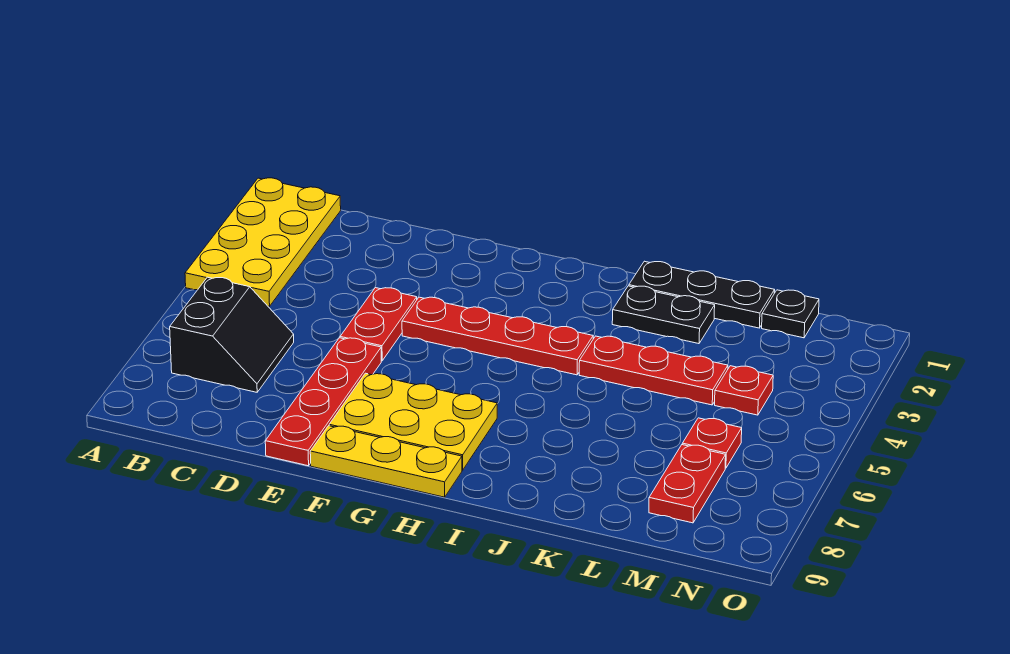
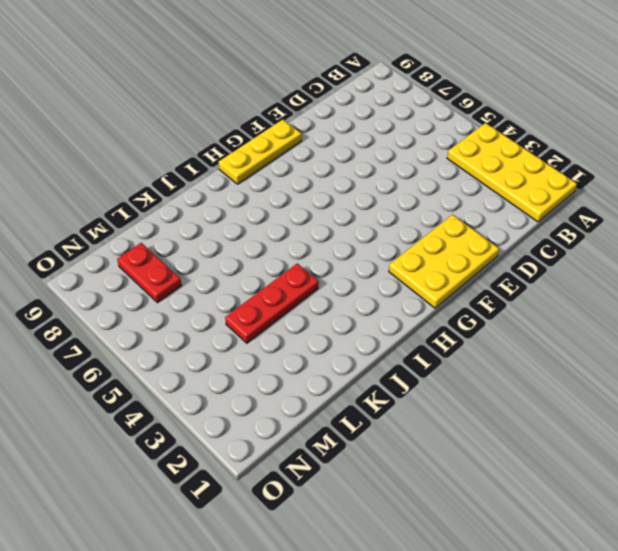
yellow 2x3 plate [389,215,499,308] -> yellow 2x3 plate moved to [329,373,497,470]
none -> black 2x2 slope [170,277,294,392]
none -> red 1x2 plate [340,288,417,361]
none -> red 1x4 plate [265,338,381,466]

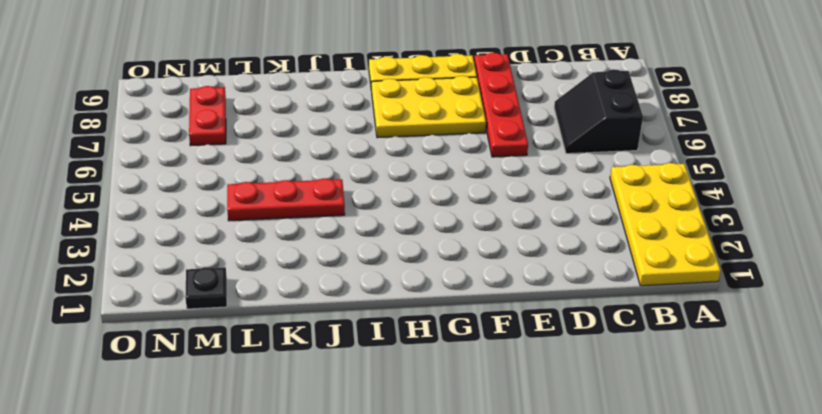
none -> red 1x2 plate [340,288,417,361]
none -> red 1x4 plate [402,297,593,375]
none -> black 1x3 plate [629,261,775,328]

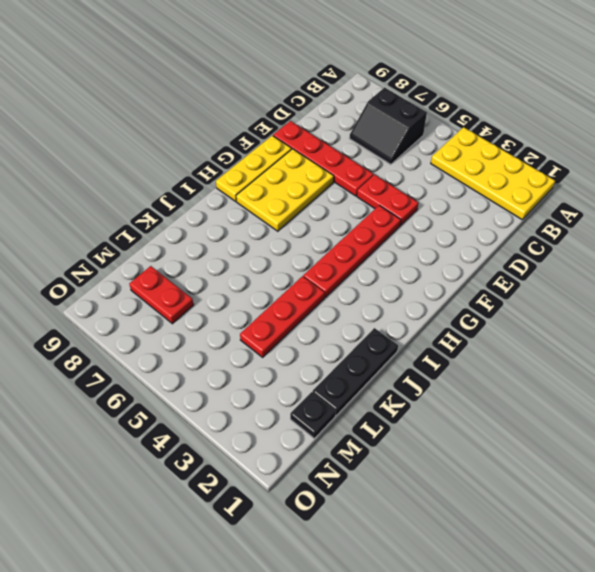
none -> black 1x2 plate [612,286,715,344]
none -> red 1x1 plate [715,366,773,415]
none -> red 1x1 plate [682,418,742,468]

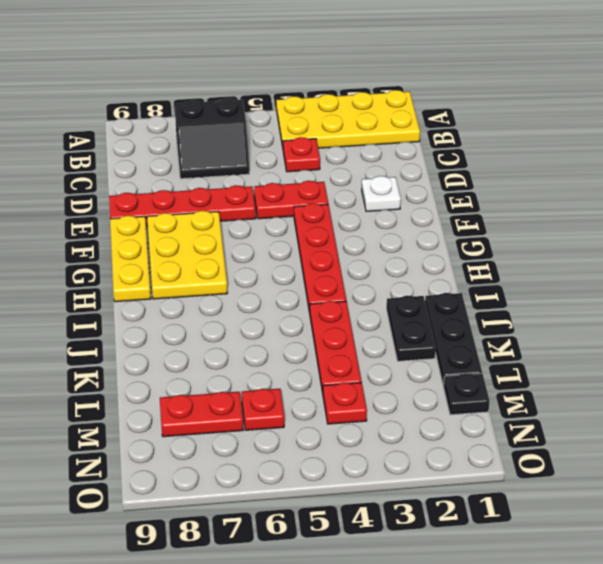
red 1x1 plate [283,137,320,172] -> none
white 1x1 plate [362,176,401,212] -> none

